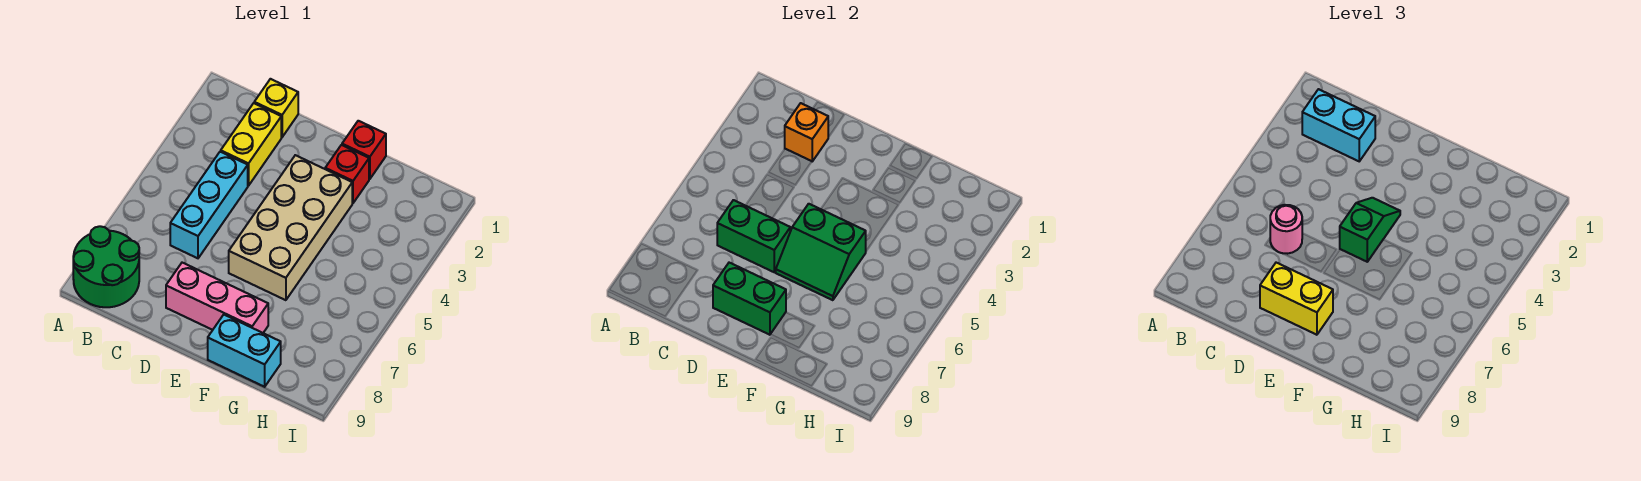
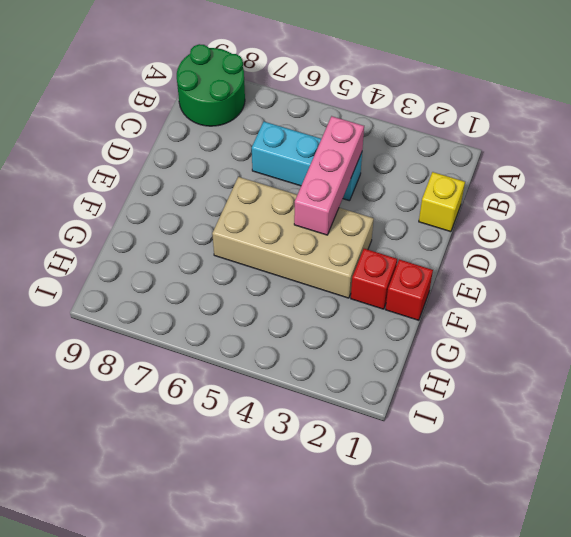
pink 1x3 brick [294,116,364,235] -> pink 1x3 brick moved to [166,263,268,333]
none -> yellow 1x2 brick [221,103,281,186]
none -> cyan 1x2 brick [208,315,281,387]
none -> orange 1x1 brick [785,103,828,161]

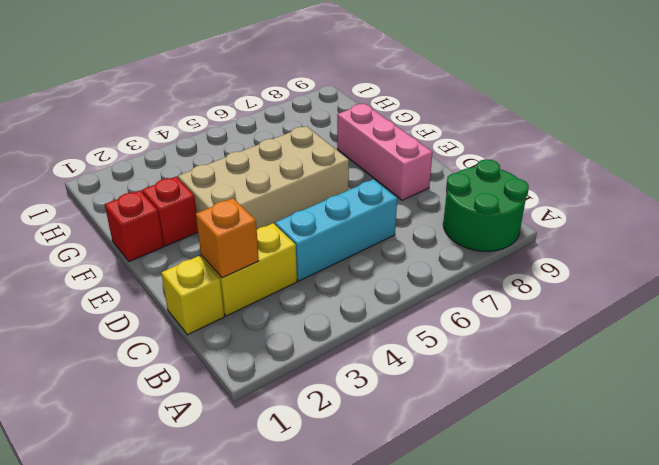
none -> cyan 1x2 brick [208,315,281,387]
none -> green 1x2 brick [717,200,790,272]
none -> green 1x2 brick [713,263,786,335]

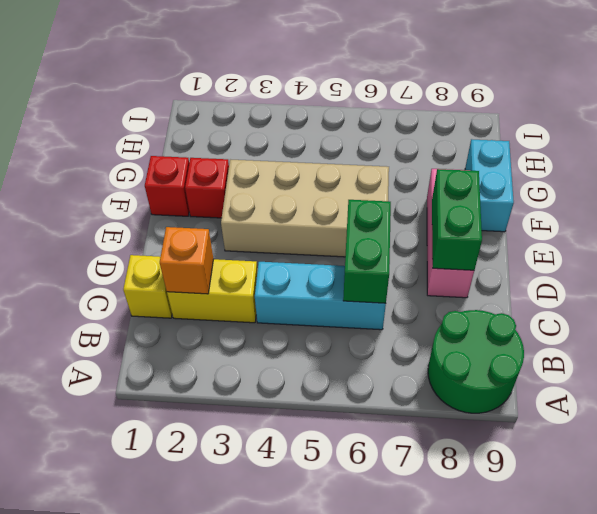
none -> green 2x2 slope [776,204,866,300]
none -> cyan 1x2 brick [1302,89,1375,161]
none -> pink 1x1 round brick [1270,205,1302,254]

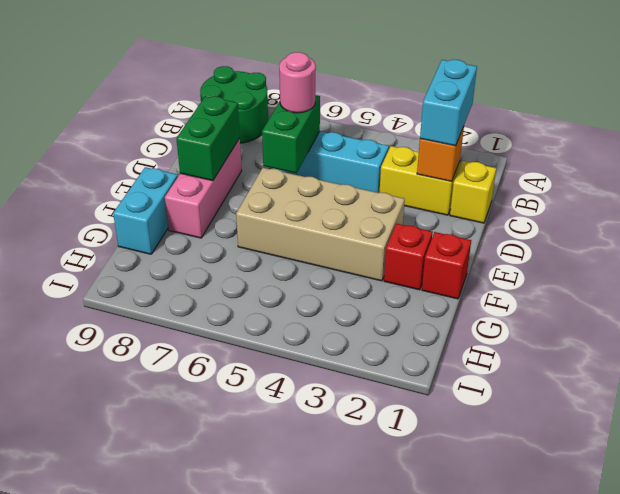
none -> green 2x2 slope [776,204,866,300]
none -> yellow 1x2 brick [1260,263,1333,335]
none -> green 1x2 slope [1340,198,1400,262]

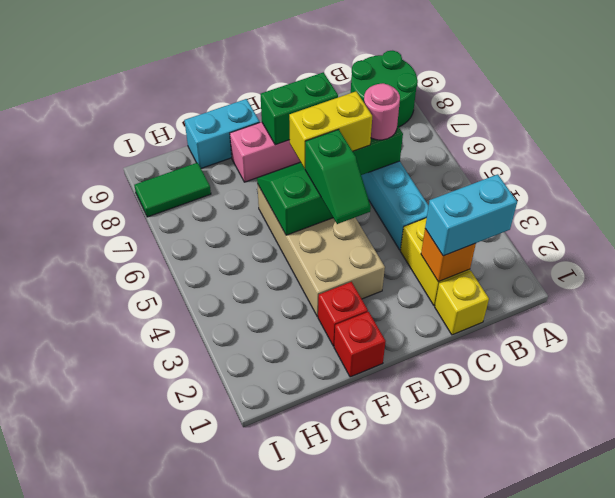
yellow 1x2 brick [289,91,372,168] -> yellow 1x2 brick moved to [1260,263,1333,335]
green 1x2 tile [134,163,211,217] -> none

